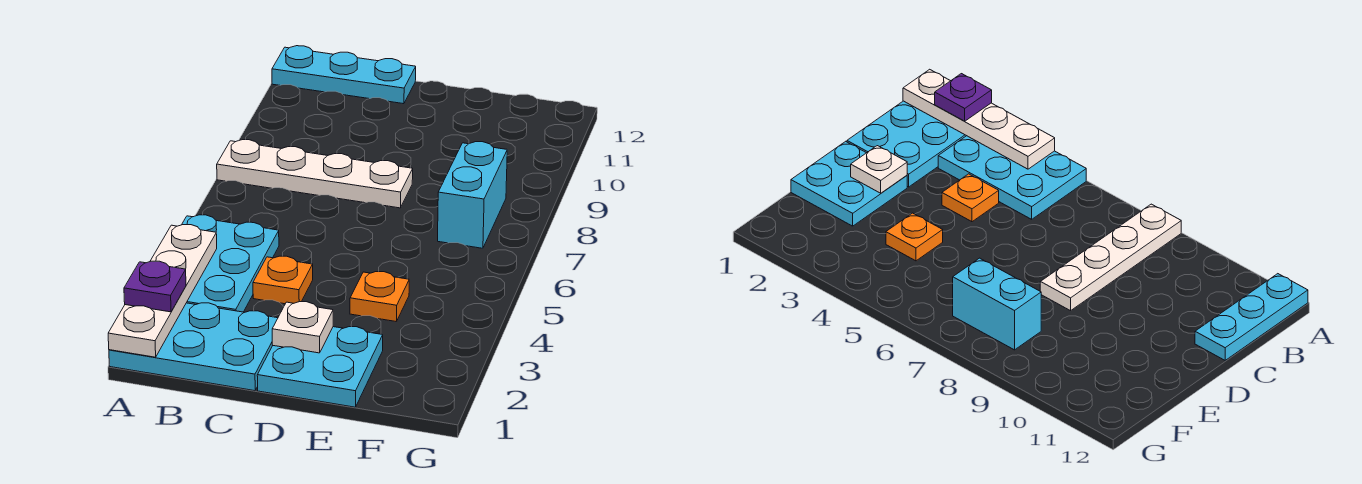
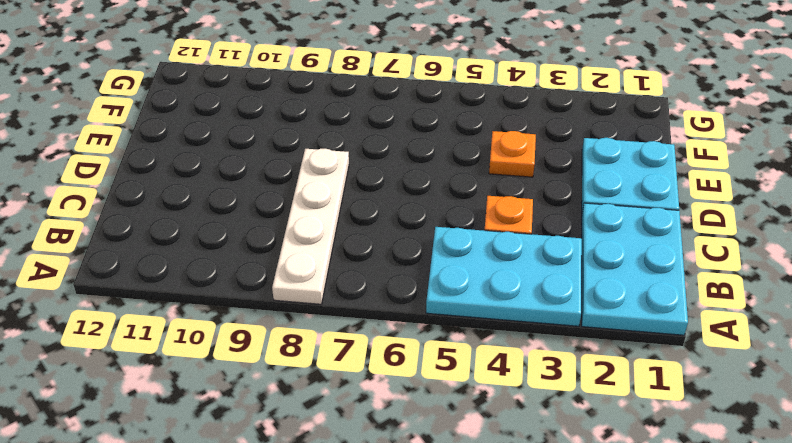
none -> cyan 1x3 plate [272,46,416,104]
none -> cyan 1x2 brick [438,142,507,248]

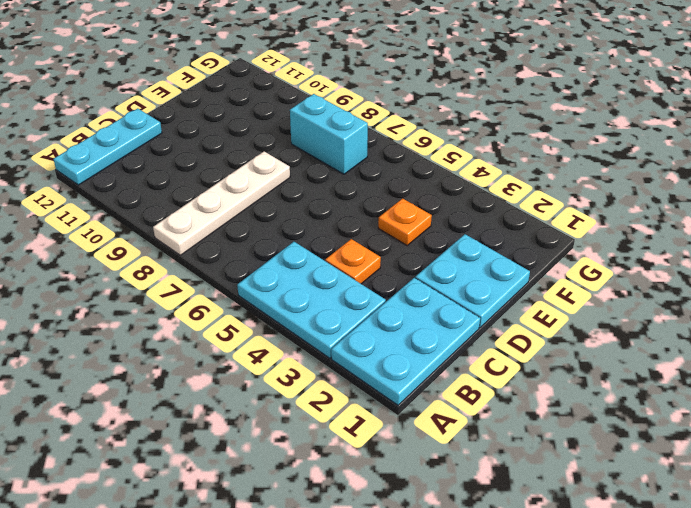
none -> white 1x4 plate [108,225,217,357]
none -> white 1x1 plate [272,302,333,353]

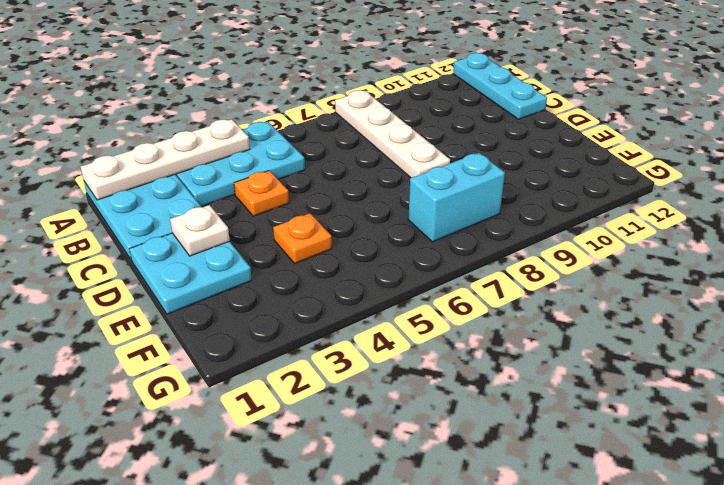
none -> purple 1x1 plate [124,261,186,312]

